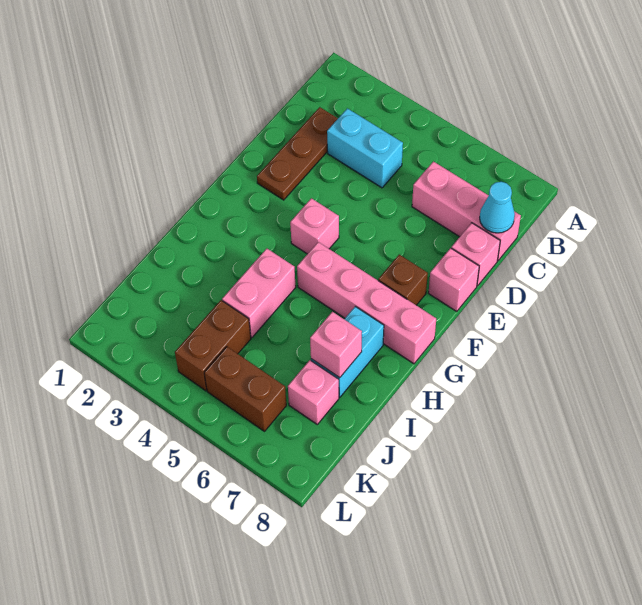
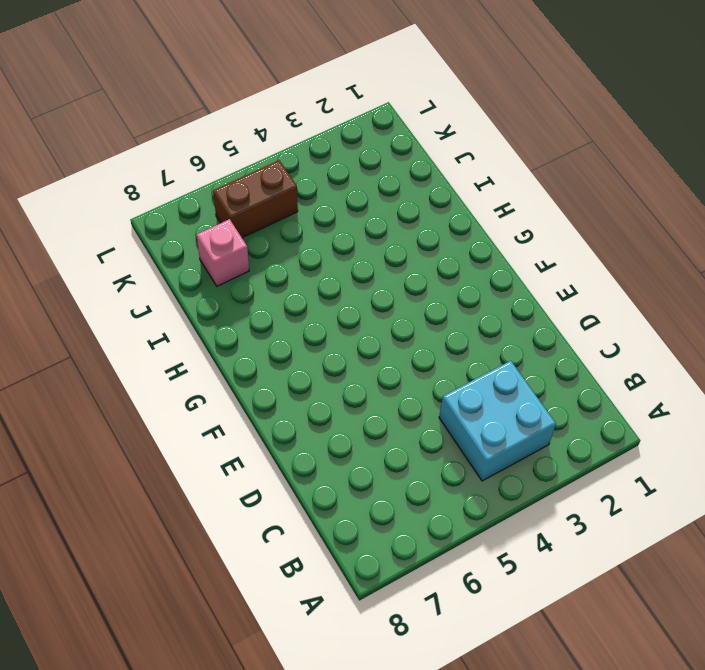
cyan 2x2 brick [439,361,556,481] -> cyan 1x2 brick [327,108,403,188]
none -> brown 1x3 plate [257,107,338,200]
none -> pink 1x3 brick [412,161,521,261]
none -> pink 1x1 brick [451,223,500,286]

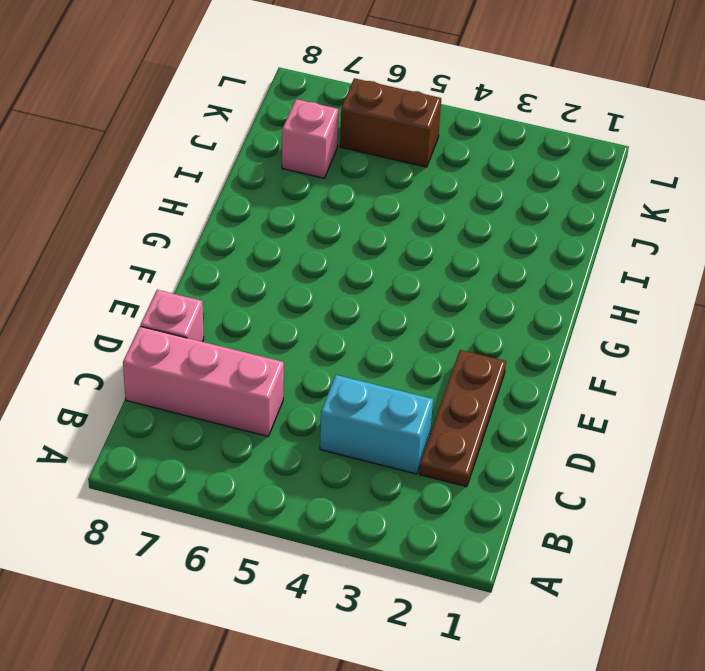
none -> pink 1x1 brick [429,248,479,311]
none -> pink 1x1 brick [290,198,339,254]
none -> brown 1x1 brick [378,255,428,305]

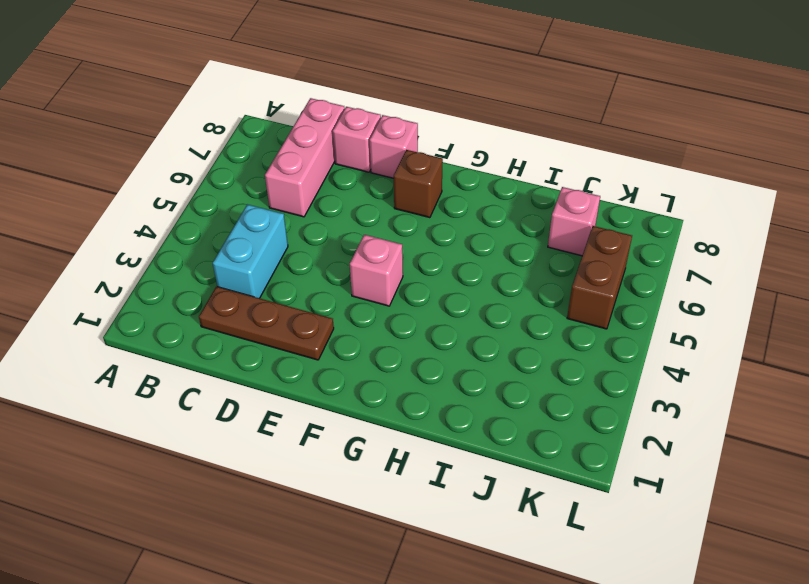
none -> pink 1x4 brick [297,242,436,364]
none -> pink 1x2 brick [222,249,296,338]
none -> cyan 1x2 brick [311,306,384,397]

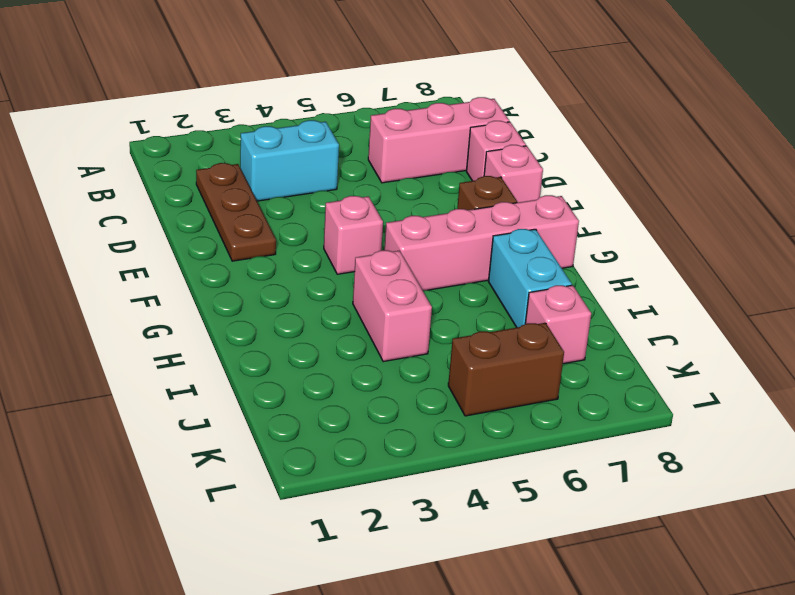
none -> brown 1x2 brick [175,300,251,391]
none -> cyan 1x1 cone [480,182,515,233]
none -> pink 1x1 brick [310,312,362,378]

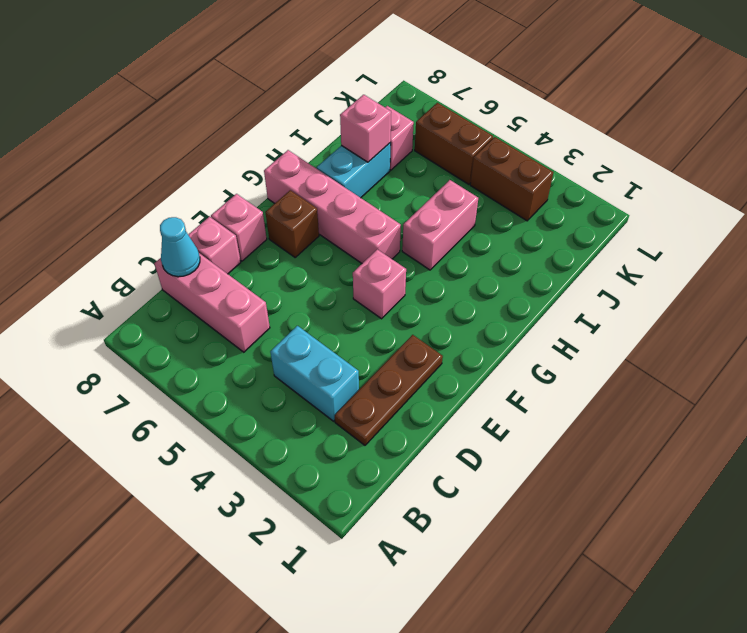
brown 1x2 brick [470,137,553,221] -> brown 1x2 brick turned to [175,300,251,391]

